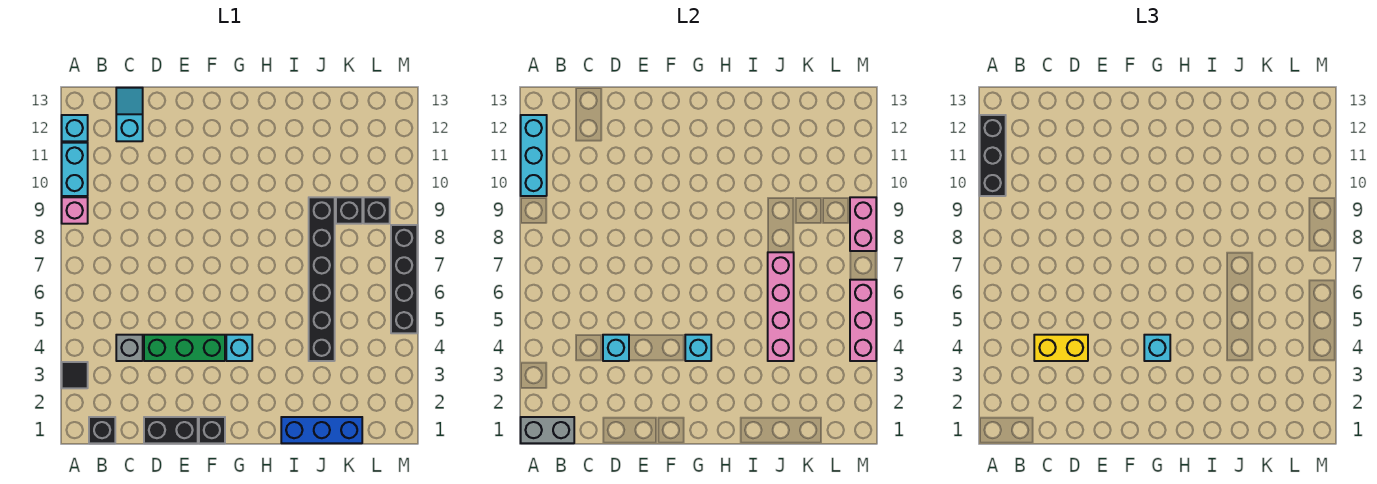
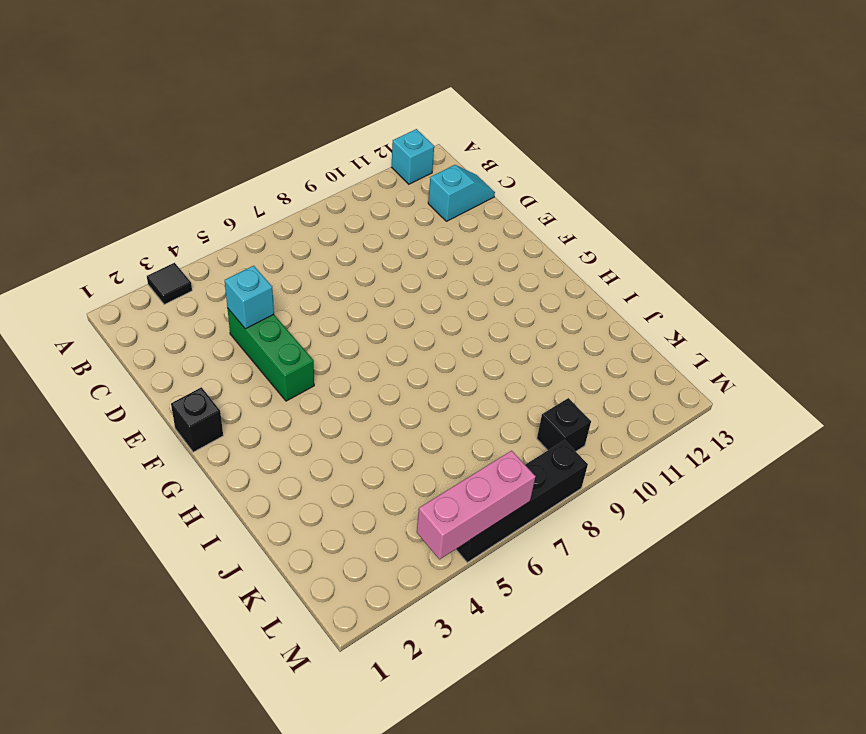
none -> pink 1x1 brick [62,197,88,224]
none -> cyan 1x2 brick [62,143,88,196]
none -> black 1x1 brick [89,417,115,443]

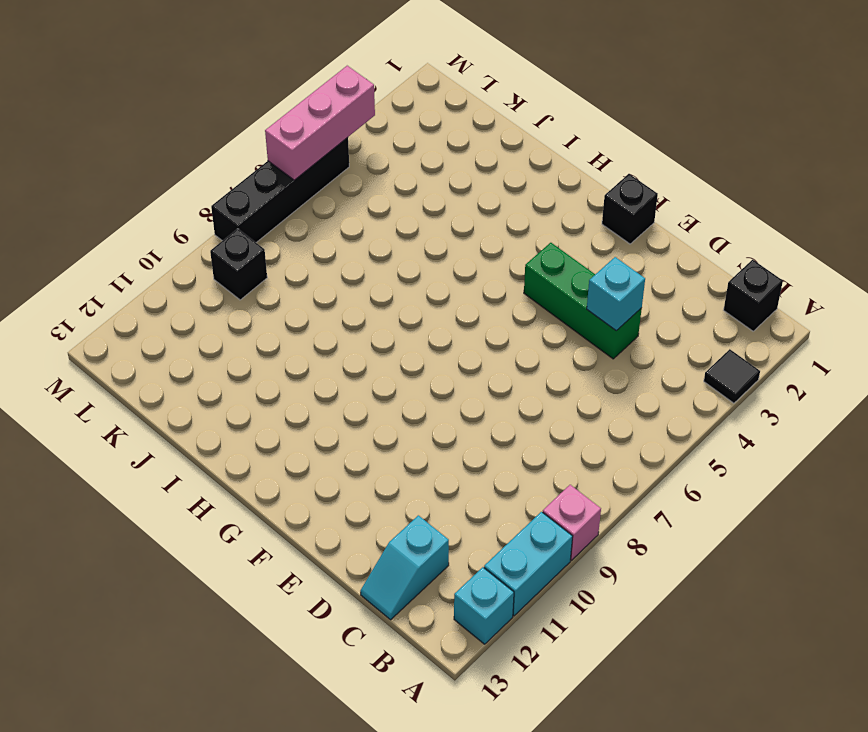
none -> grey 1x1 brick [116,335,143,361]
none -> black 1x2 brick [144,417,198,443]
none -> cyan 1x1 brick [226,335,252,361]

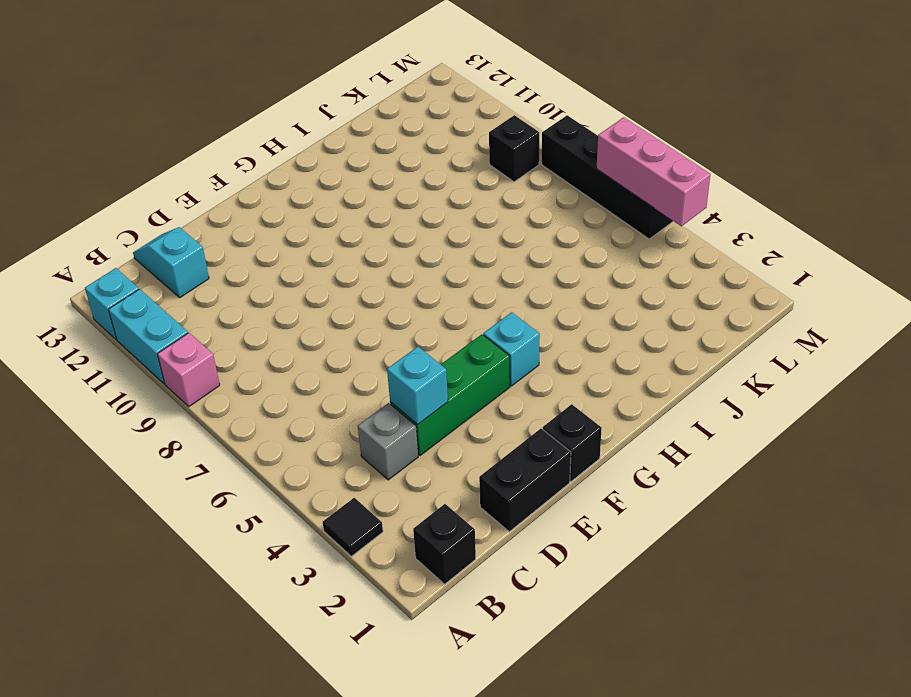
none -> blue 1x3 brick [281,417,362,443]
none -> black 1x6 brick [309,197,335,361]
none -> black 1x1 brick [336,197,362,224]

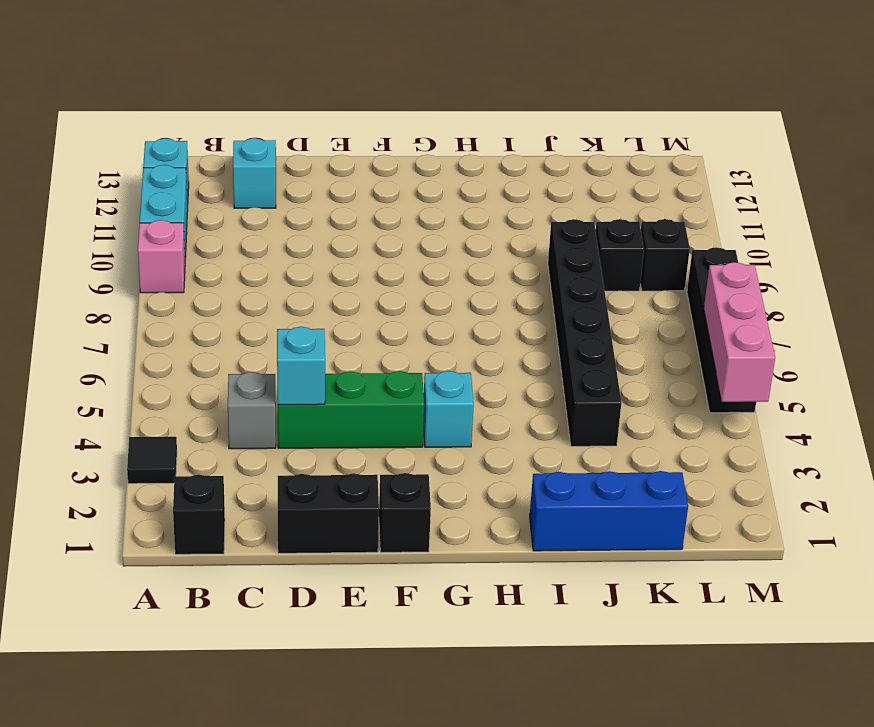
none -> grey 1x2 brick [521,417,574,443]
none -> cyan 1x3 brick [521,115,547,196]
none -> cyan 1x1 brick [685,335,711,361]

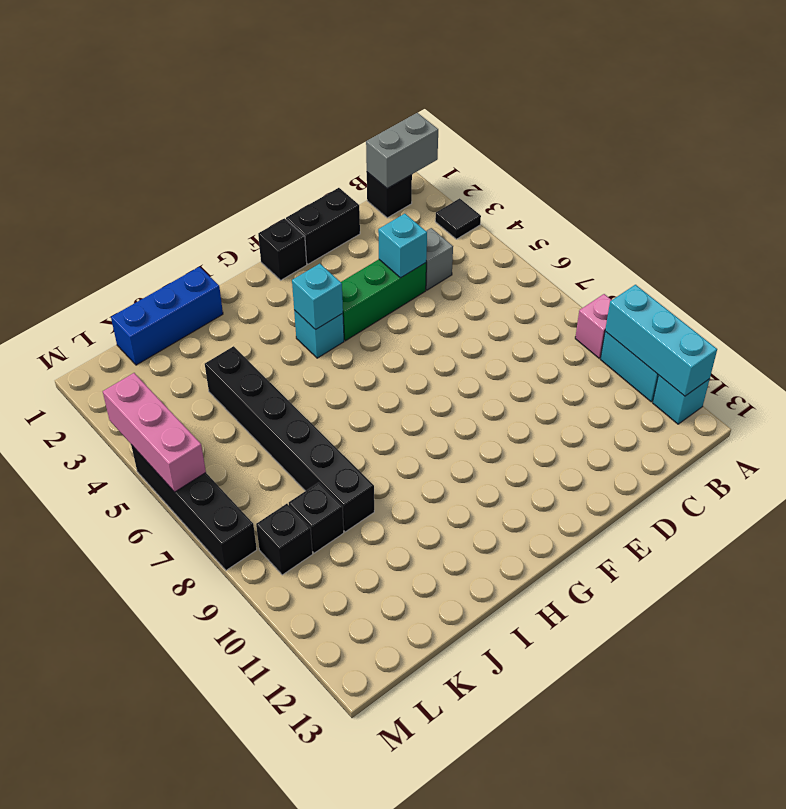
none -> cyan 1x2 slope [116,88,143,141]
none -> pink 1x4 brick [768,252,794,361]
none -> pink 1x2 brick [850,197,876,251]

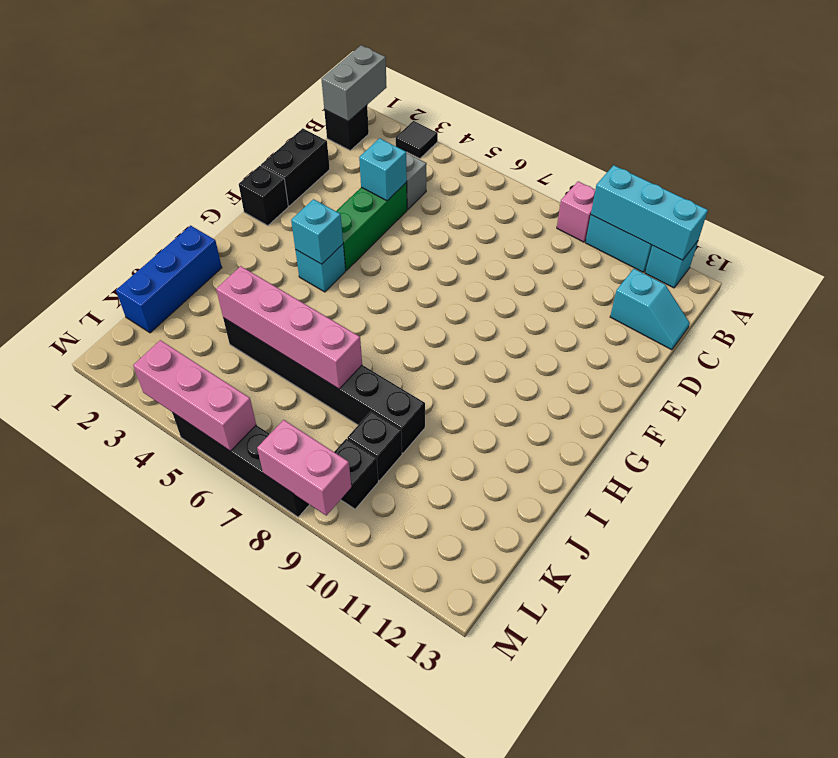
none -> black 1x3 brick [980,115,1006,196]
none -> yellow 1x2 brick [1034,335,1088,361]
none -> cyan 1x1 brick [1144,335,1170,361]

